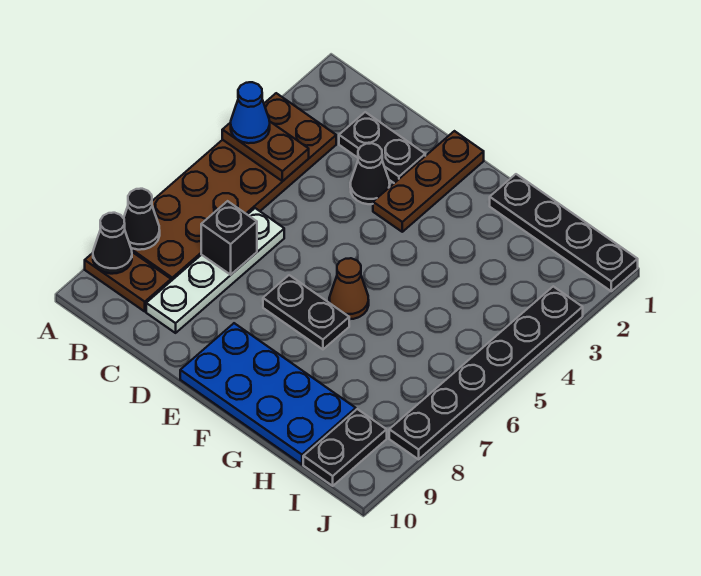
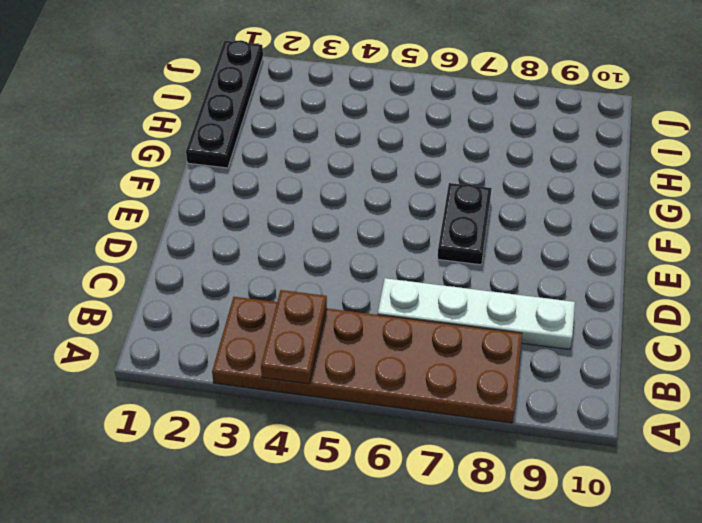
none -> brown 1x2 plate [85,252,171,311]
none -> black 1x2 plate [339,112,425,183]
none -> black 1x1 cone [350,143,390,204]

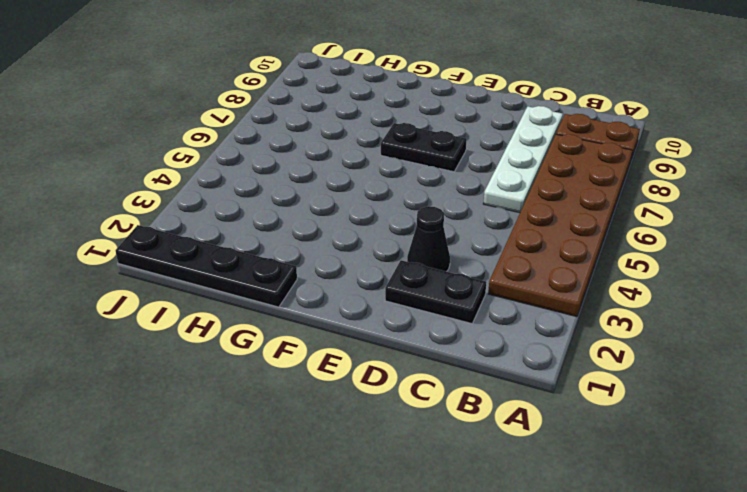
none -> brown 1x3 plate [373,131,484,232]
none -> blue 2x4 plate [180,323,356,464]
none -> brown 1x1 cone [329,258,369,319]

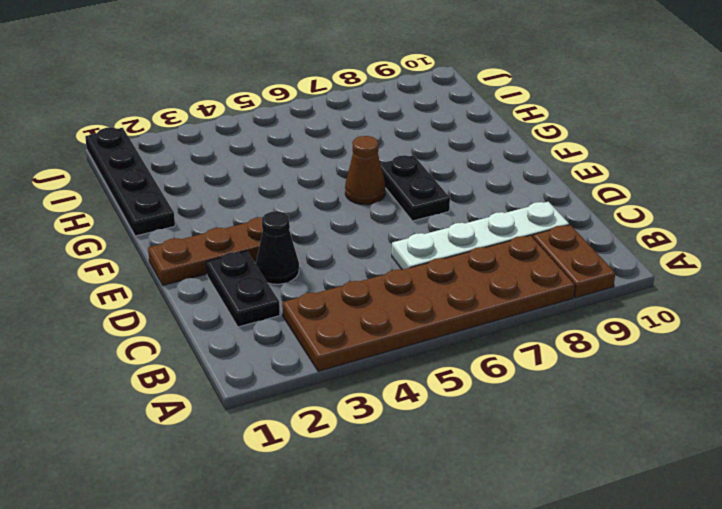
none -> blue 2x4 plate [180,323,356,464]
none -> black 1x2 plate [303,409,387,486]
none -> black 1x6 plate [389,286,583,459]

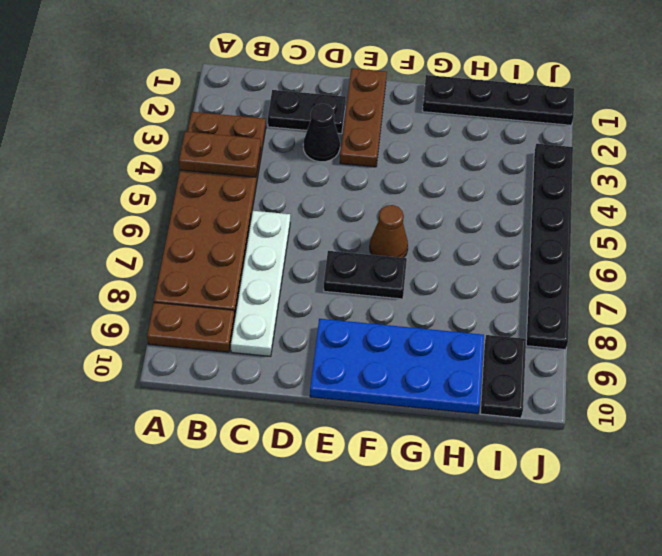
none -> black 1x1 cone [124,189,160,250]
none -> black 1x1 cone [93,213,132,274]
none -> black 1x1 brick [201,201,257,275]

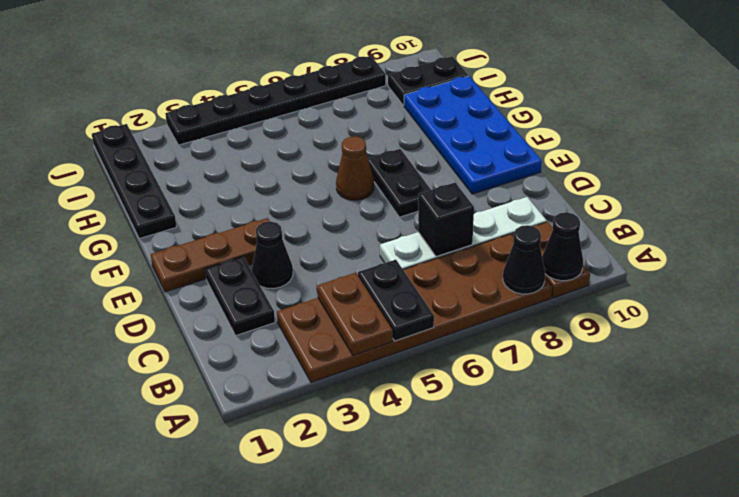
black 1x2 plate [358,260,434,341] -> none
none -> blue 1x1 cone [231,82,270,143]

